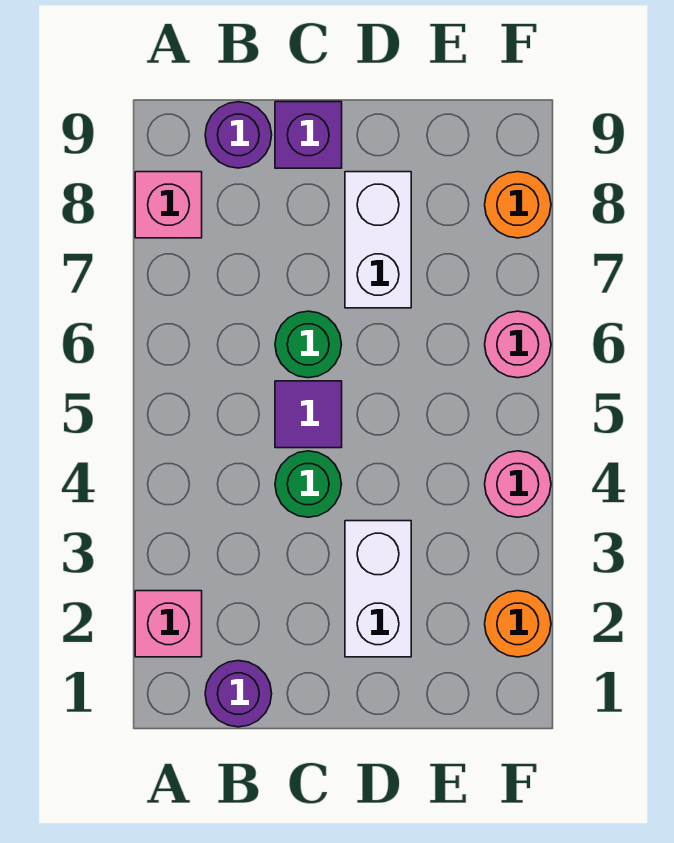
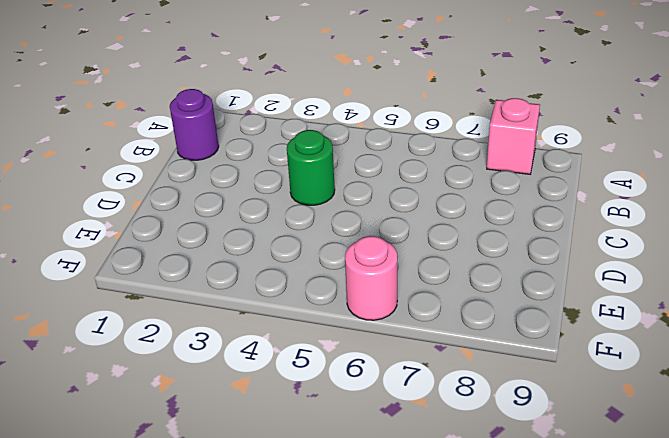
none -> pink 1x1 brick [135,591,202,657]
none -> purple 1x1 round brick [205,102,272,168]
none -> purple 1x1 tile [275,381,342,448]

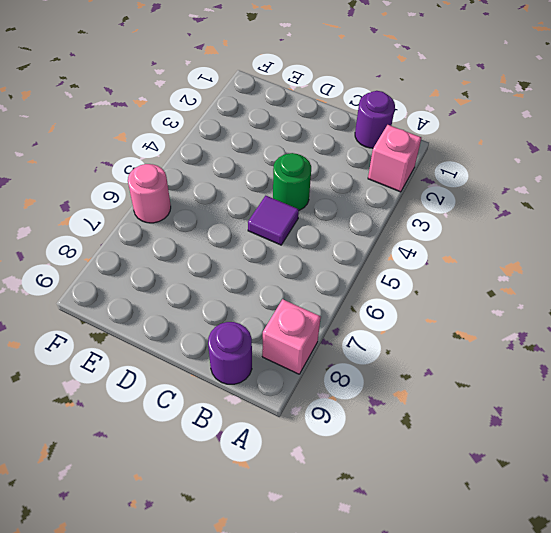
none -> green 1x1 round brick [275,311,341,378]
none -> purple 1x1 brick [275,102,342,168]
none -> white 1x2 brick [345,521,411,657]

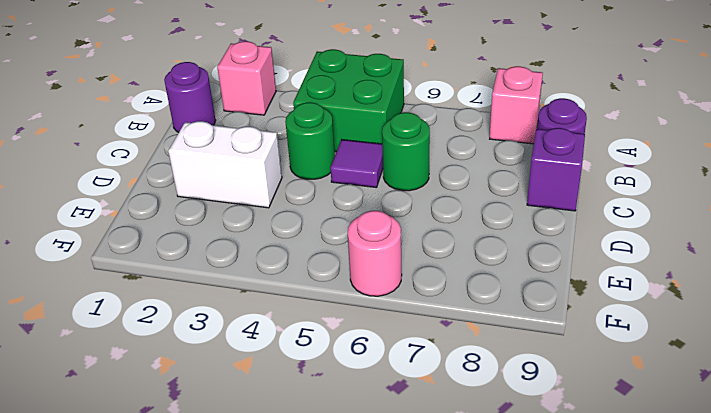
green 2x2 brick [293,49,404,152] -> none
none -> white 1x2 brick [345,172,411,308]
none -> orange 1x1 round brick [485,591,551,657]
none -> pink 1x1 round brick [485,451,551,517]

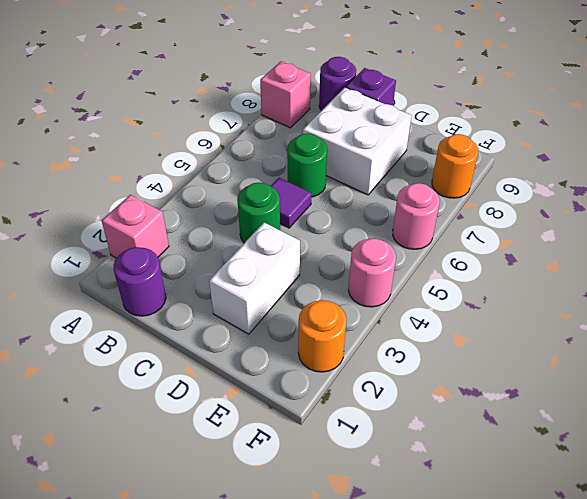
white 2x2 brick [303,88,412,195] -> white 1x2 brick [345,172,411,308]

